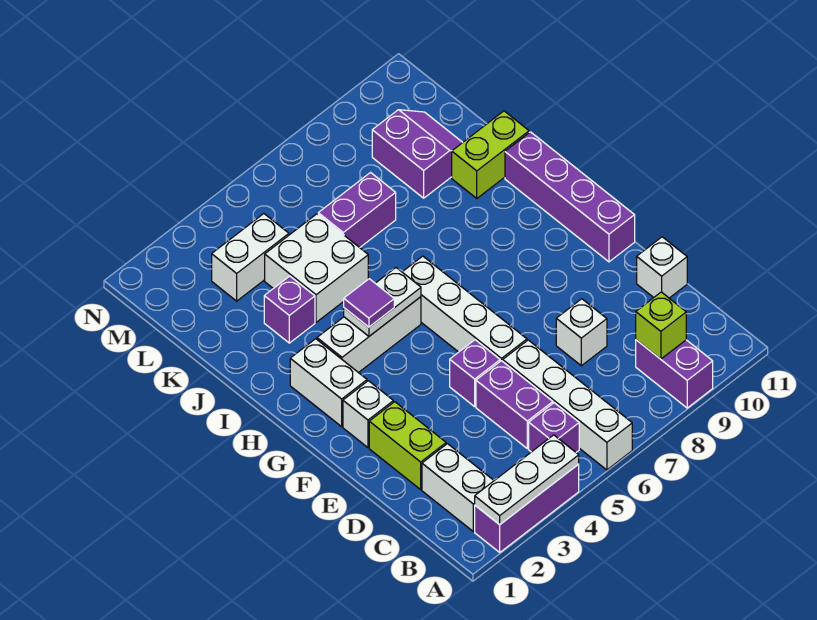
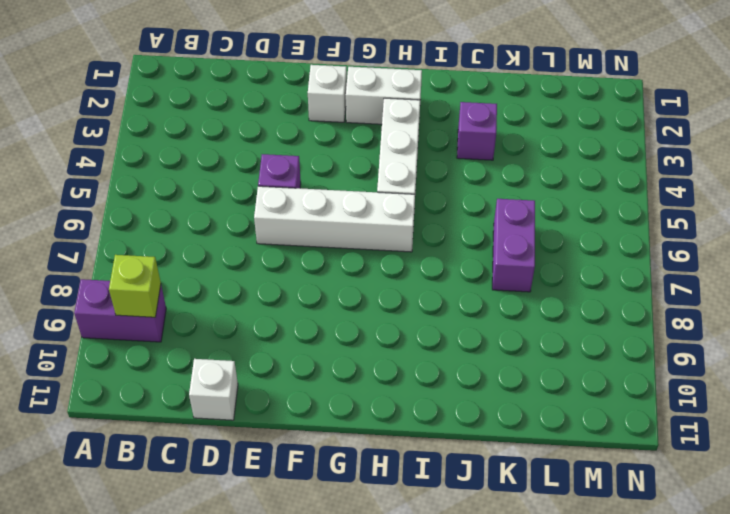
none -> purple 1x3 brick [475,464,579,552]
none -> white 1x4 brick [503,340,632,470]
none -> white 1x2 brick [422,444,494,532]

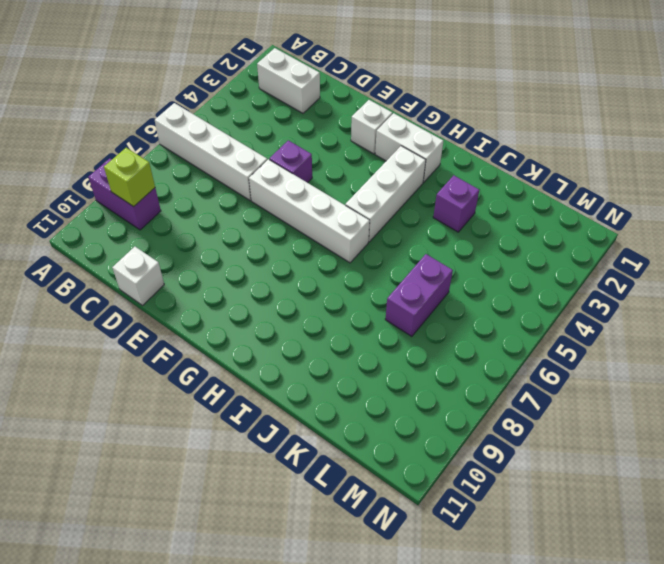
none -> purple 1x3 brick [475,464,579,552]
none -> purple 1x1 brick [529,403,579,452]
none -> purple 1x2 brick [476,361,553,449]

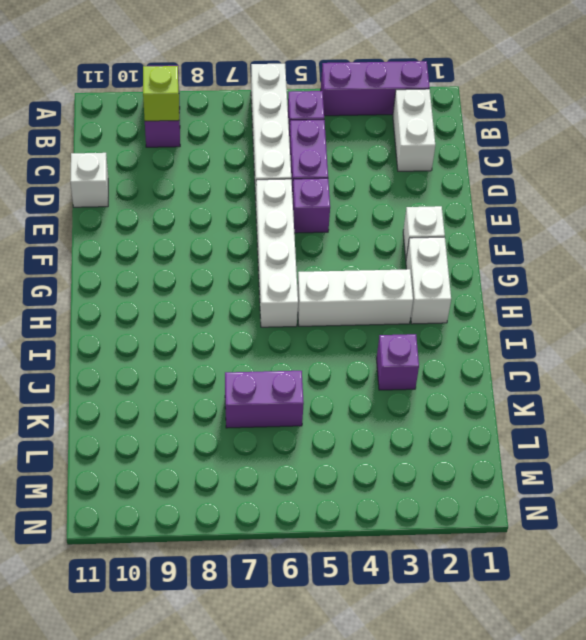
none -> lime 1x2 brick [369,402,446,489]
none -> white 1x1 brick [556,299,607,366]
none -> purple 1x4 brick [505,132,635,262]

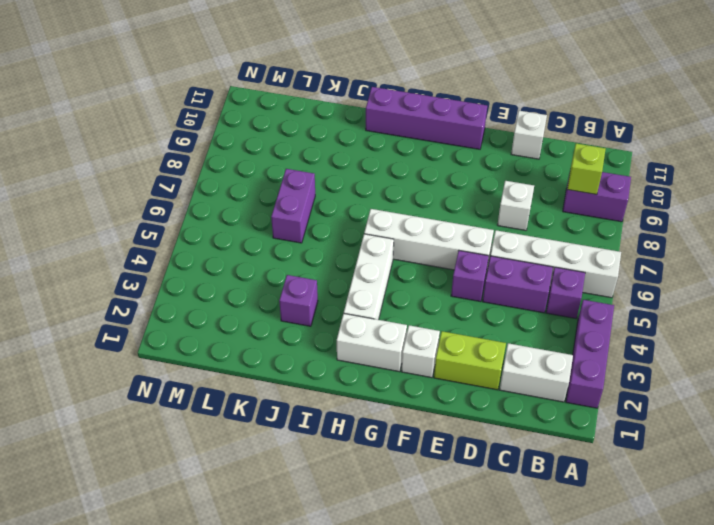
none -> white 2x2 brick [265,214,368,322]
none -> lime 1x2 brick [452,111,529,198]
none -> purple 2x2 slope [372,110,463,198]

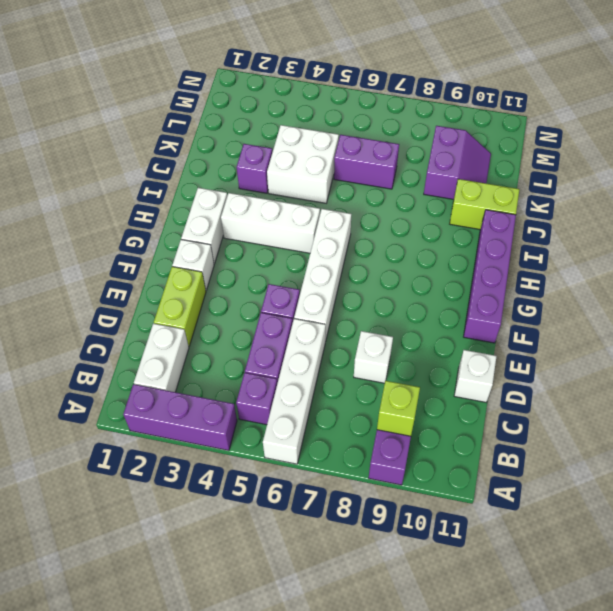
none -> white 1x2 brick [212,214,289,301]
none -> white 1x3 plate [475,435,579,525]
none -> white 1x2 plate [344,268,421,336]

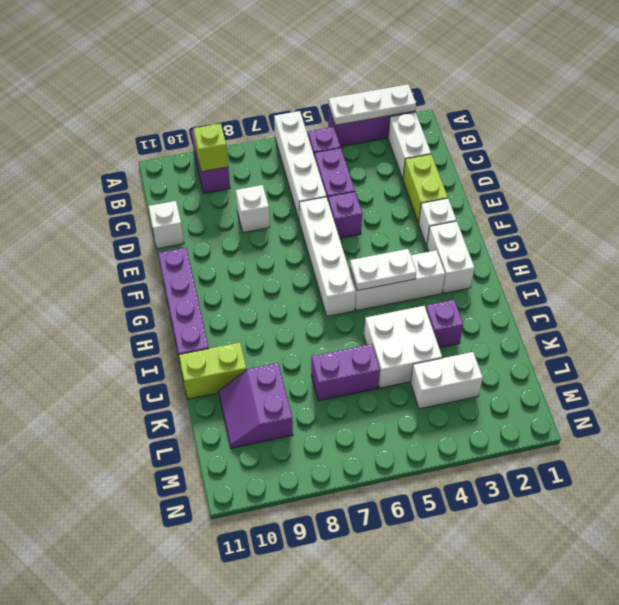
none -> purple 1x1 tile [344,279,394,327]

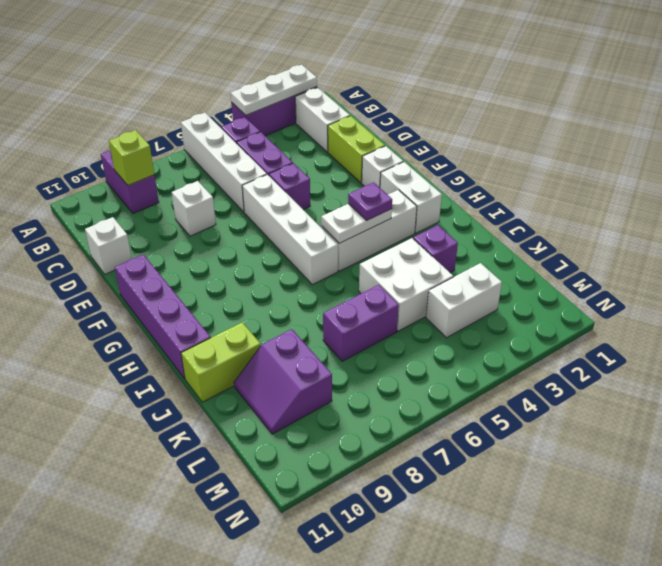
purple 1x1 plate [348,182,392,220] -> purple 1x1 tile [344,279,394,327]

